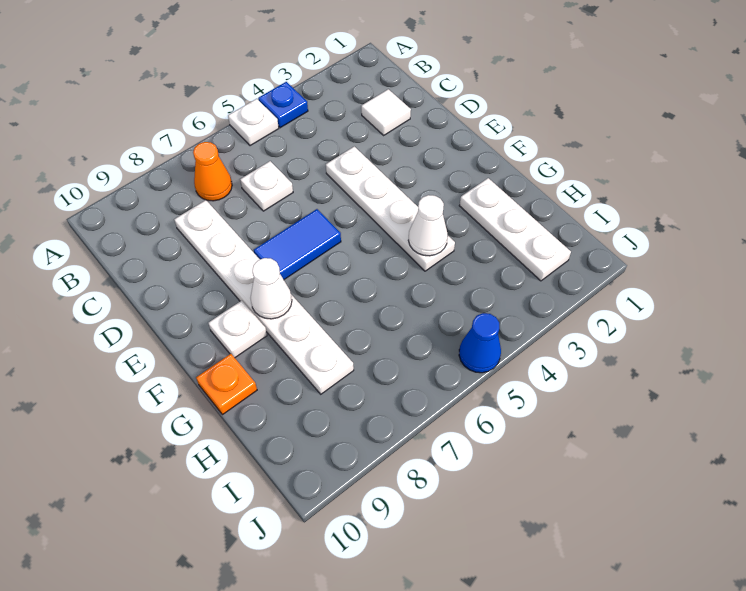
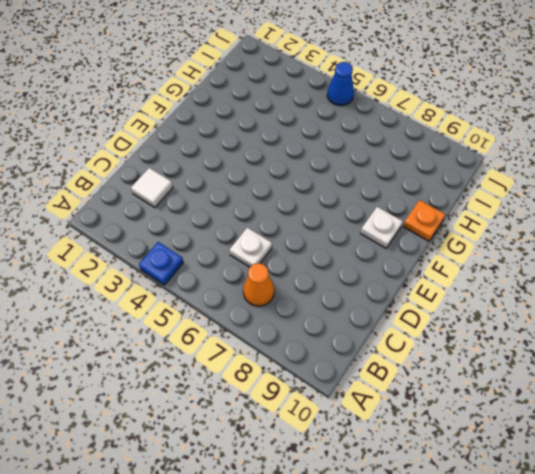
none -> white 1x1 plate [228,99,279,146]
none -> white 1x6 plate [174,200,354,394]
none -> white 1x4 plate [326,146,455,271]

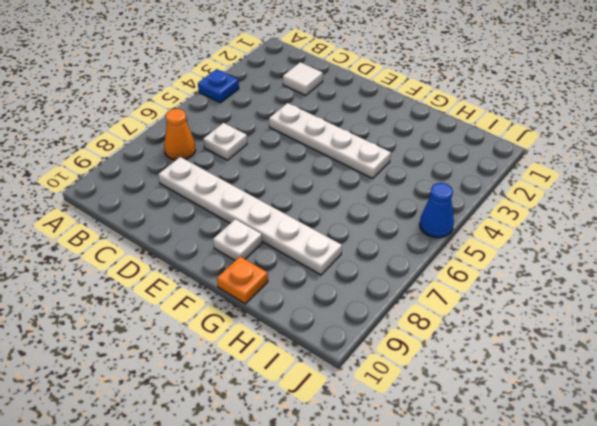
none -> white 1x1 plate [228,99,279,146]
none -> blue 1x2 tile [254,209,341,279]
none -> white 1x3 plate [459,178,571,281]

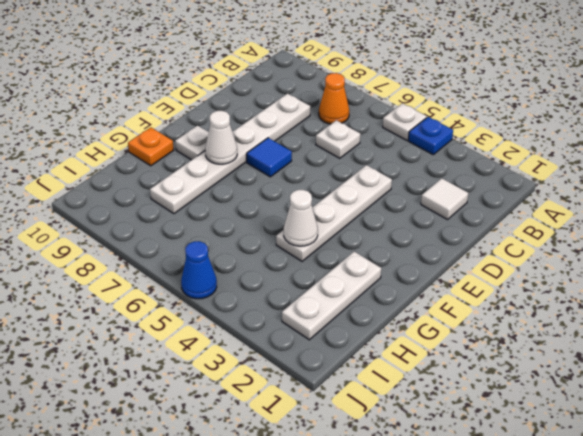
blue 1x1 tile [247,138,292,177] -> blue 1x2 tile [254,209,341,279]

